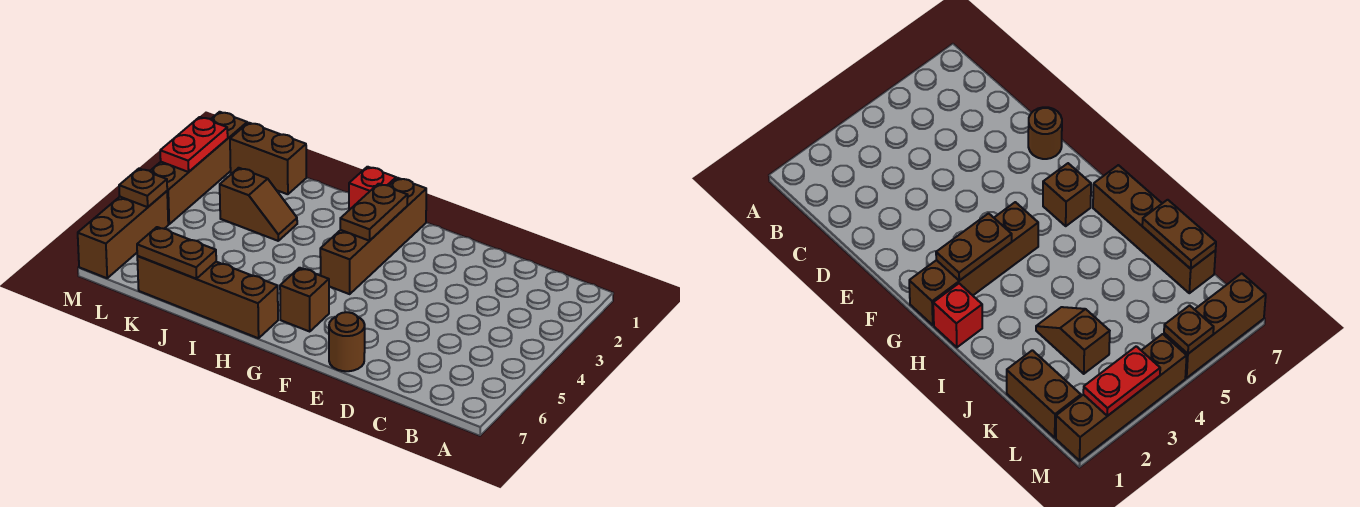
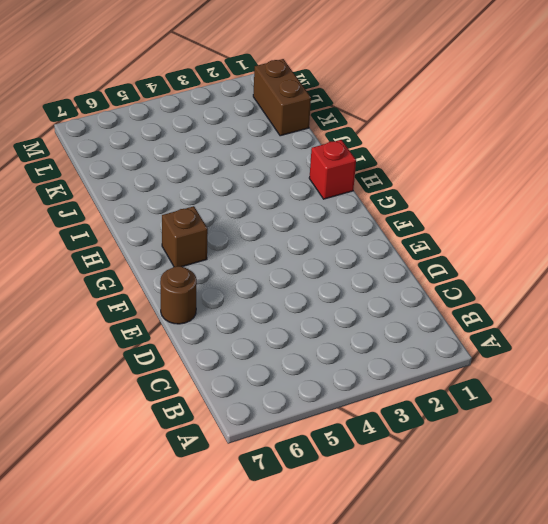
none -> brown 1x4 brick [320,178,426,294]
none -> brown 1x4 brick [137,256,278,338]
none -> brown 1x2 slope [220,168,297,241]

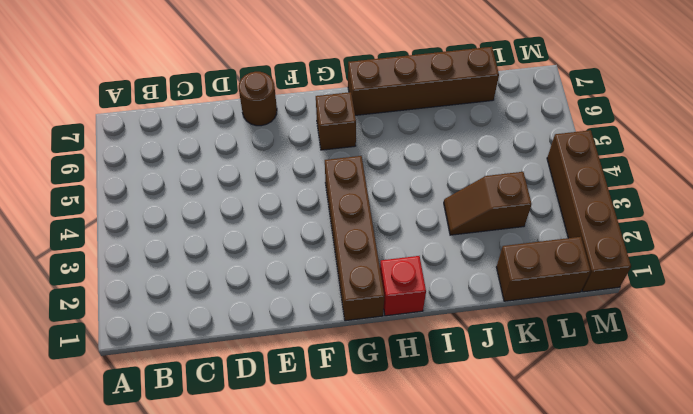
none -> brown 1x3 brick [78,191,168,278]
none -> brown 1x2 plate [340,184,408,241]
none -> brown 1x2 plate [137,227,216,279]

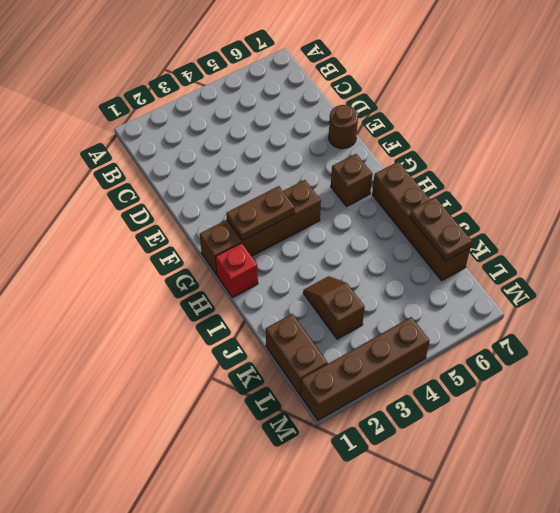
none -> brown 1x3 brick [78,191,168,278]
none -> red 1x2 plate [160,117,228,172]
none -> brown 1x1 plate [119,169,167,207]

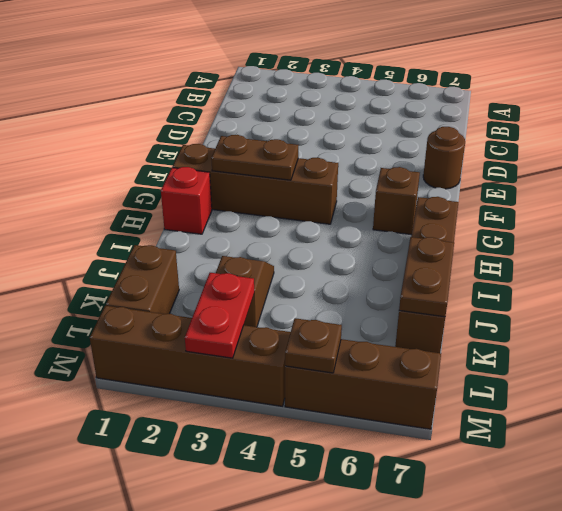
red 1x2 plate [185,273,254,358] -> red 1x2 plate turned to [160,117,228,172]

